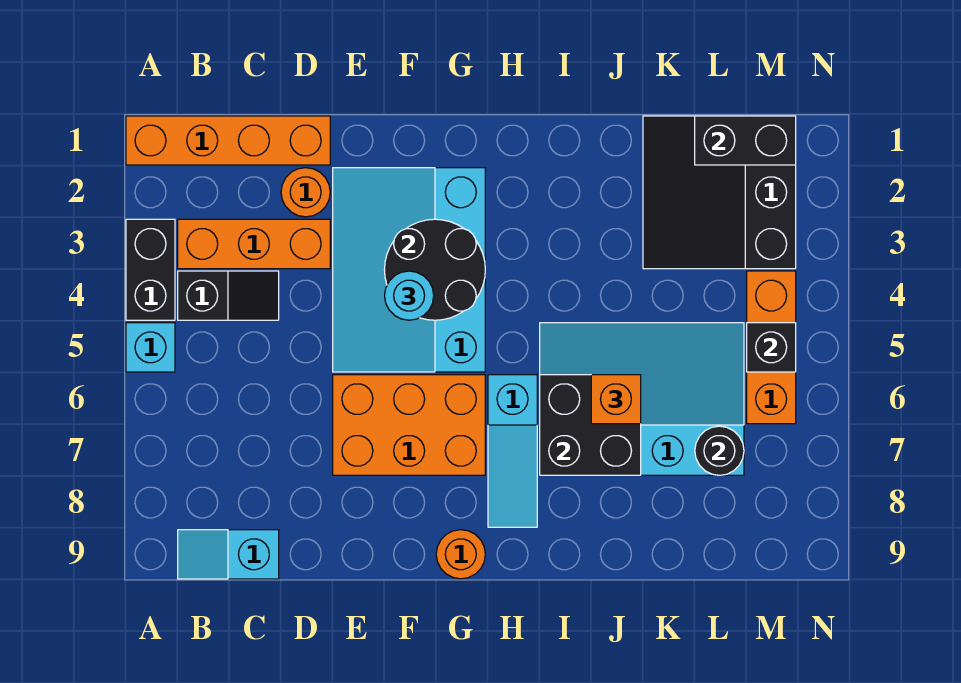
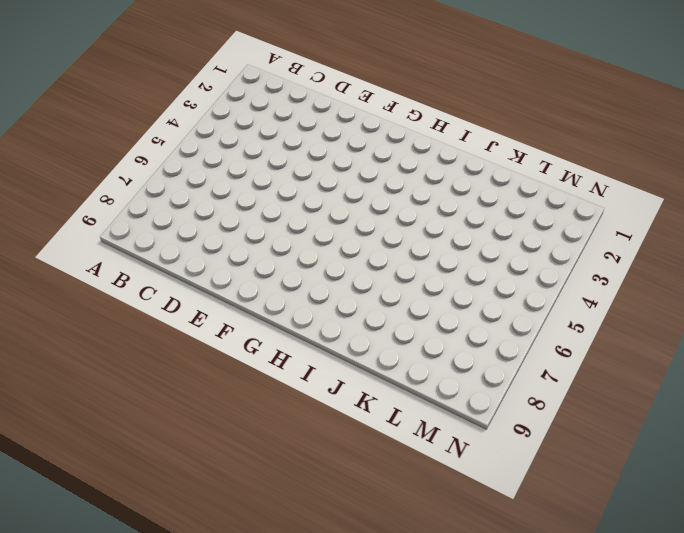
none -> orange 1x4 brick [126,116,330,165]
none -> black 1x2 brick [126,219,175,320]
none -> cyan 1x1 brick [126,323,175,372]

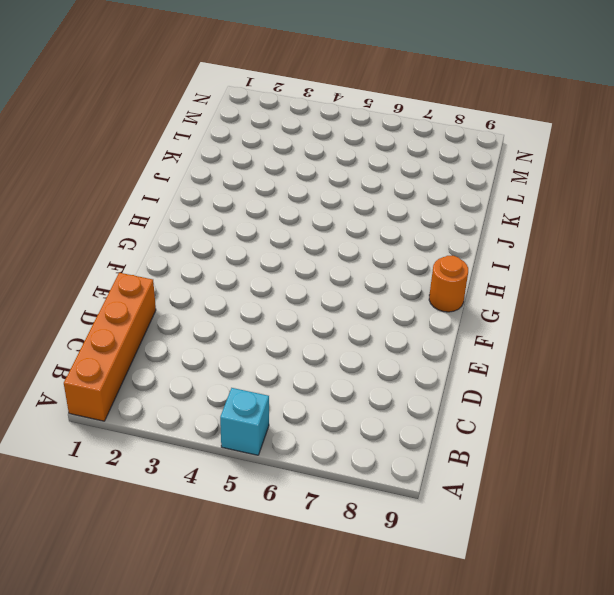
none -> black 1x2 brick [126,219,175,320]
none -> orange 1x3 brick [178,219,330,269]
none -> black 1x2 slope [178,271,279,320]

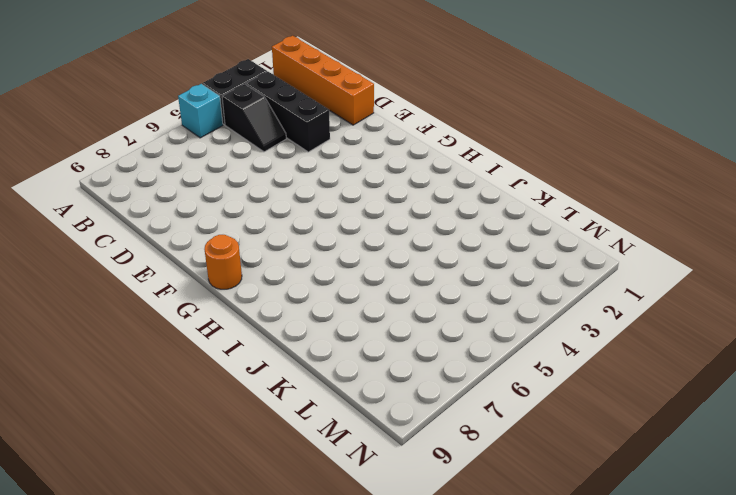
black 1x3 brick [246,71,330,152] -> orange 1x3 brick [178,219,330,269]
none -> cyan 1x2 slope [178,530,279,579]
none -> orange 1x1 round brick [281,168,330,217]
none -> cyan 3x4 slope [333,168,485,372]

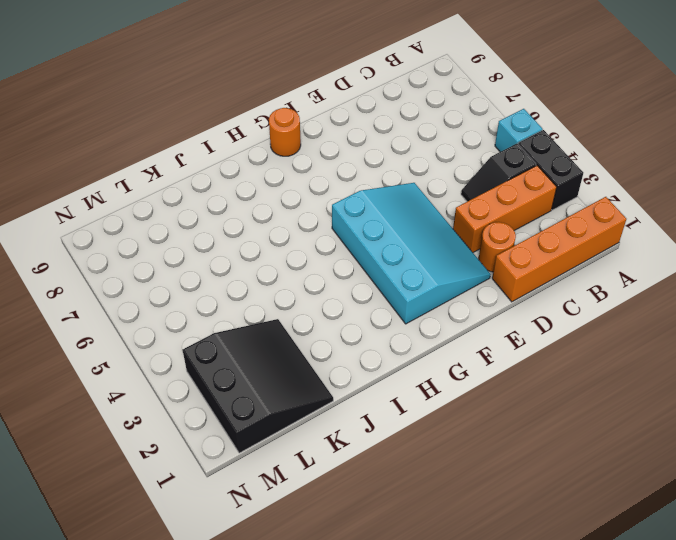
none -> cyan 1x2 slope [178,530,279,579]
none -> orange 2x3 brick [333,375,485,475]
none -> cyan 1x3 slope [488,375,537,527]

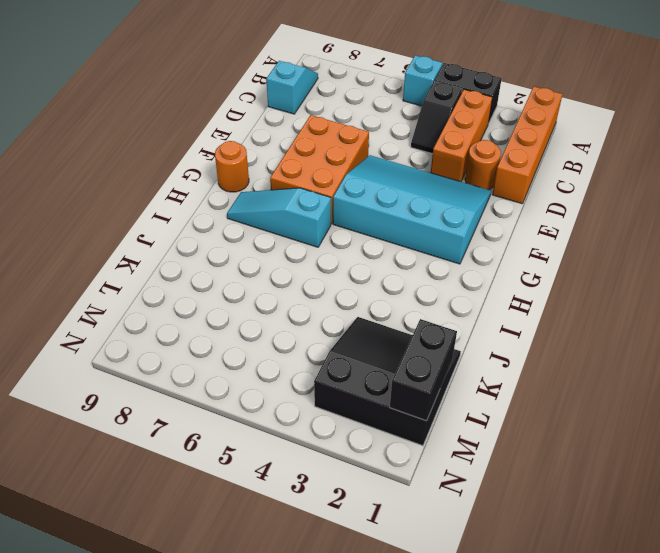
none -> cyan 3x4 slope [540,323,744,475]
none -> orange 1x3 brick [747,271,796,424]
none -> black 2x2 round brick [385,219,485,320]

